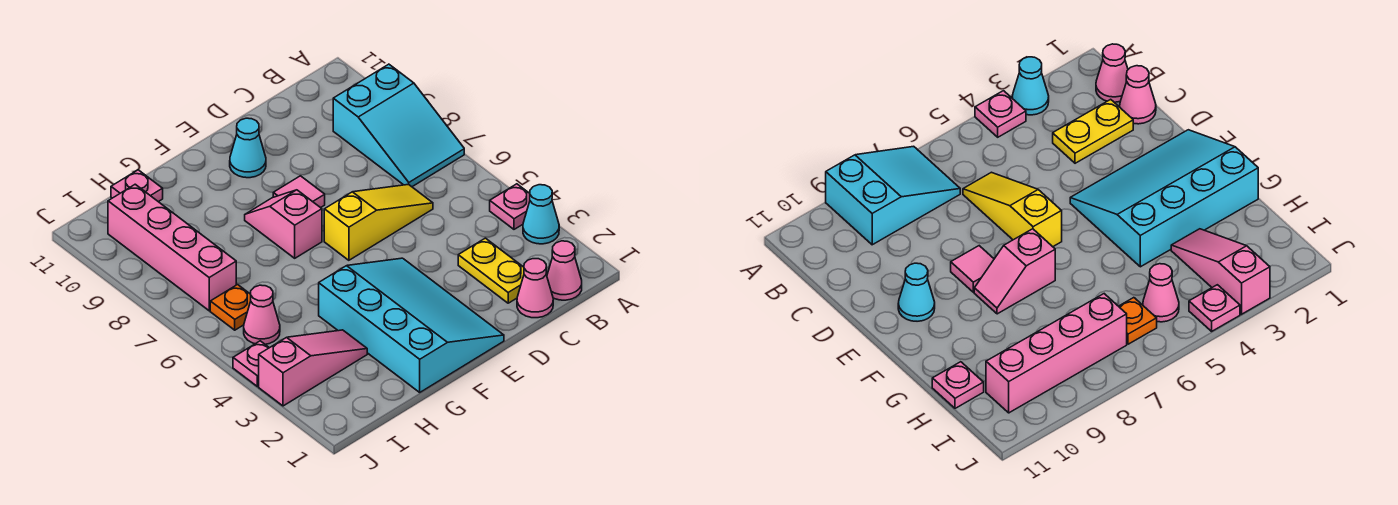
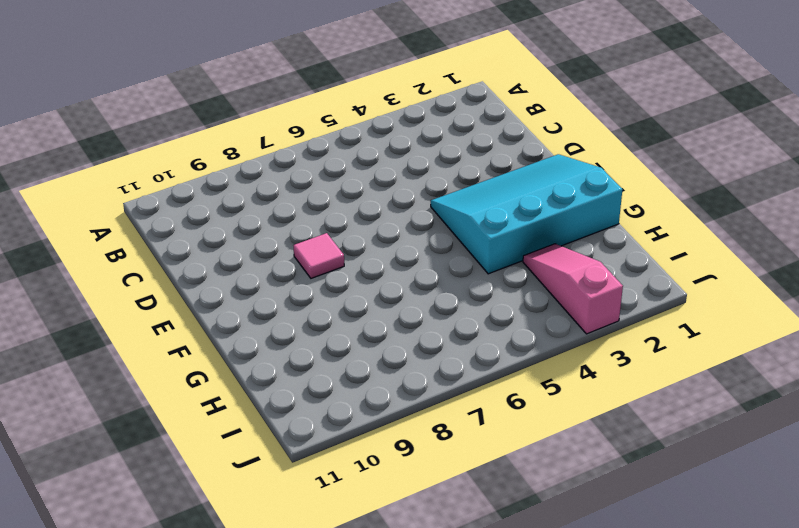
none -> cyan 1x1 cone [523,185,559,244]
none -> pink 1x1 plate [490,184,530,229]
none -> cyan 2x3 slope [333,64,464,187]

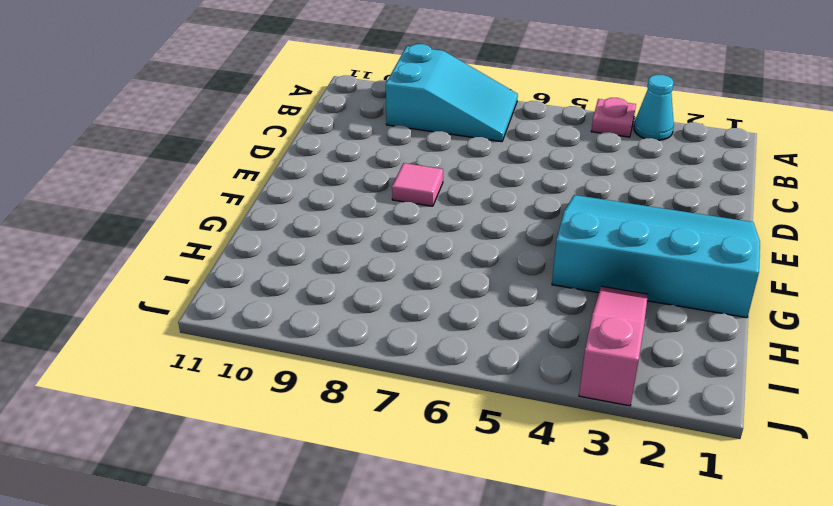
none -> pink 1x1 cone [547,241,582,300]
none -> pink 1x1 cone [517,259,553,318]
none -> yellow 1x2 plate [458,238,524,303]

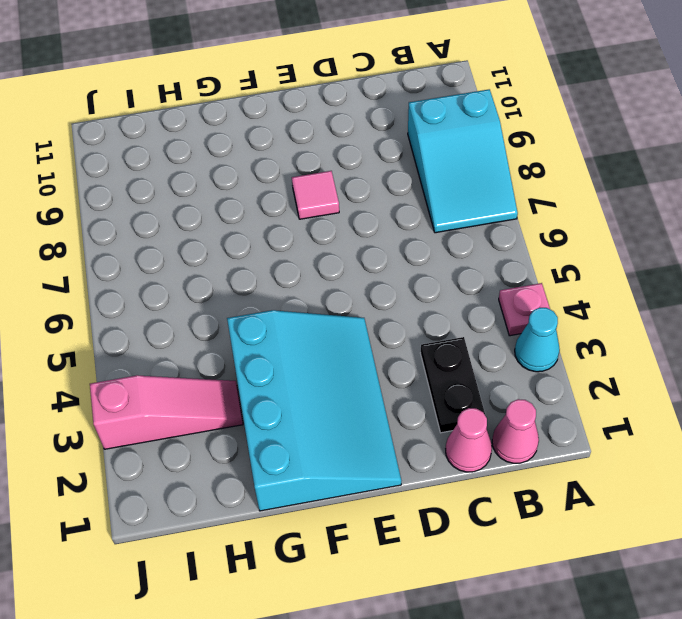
black 1x2 plate [420,337,486,433] -> yellow 1x2 plate [458,238,524,303]
none -> yellow 1x3 slope [324,184,433,260]
none -> cyan 1x1 cone [230,118,266,178]
none -> pink 1x2 slope [245,190,322,258]

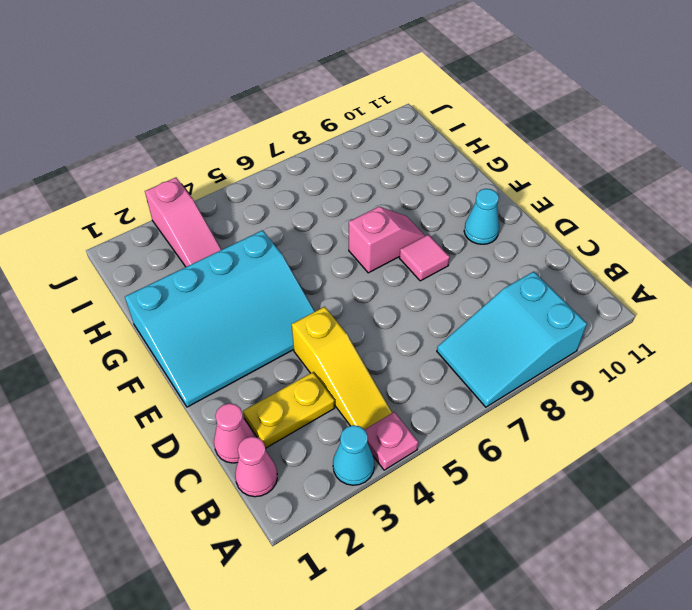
yellow 1x3 slope [292,307,392,430] -> yellow 1x3 slope moved to [324,184,433,260]
none -> pink 1x1 plate [111,170,163,202]
none -> pink 1x1 cone [244,285,280,344]
none -> orange 1x1 plate [210,285,251,330]

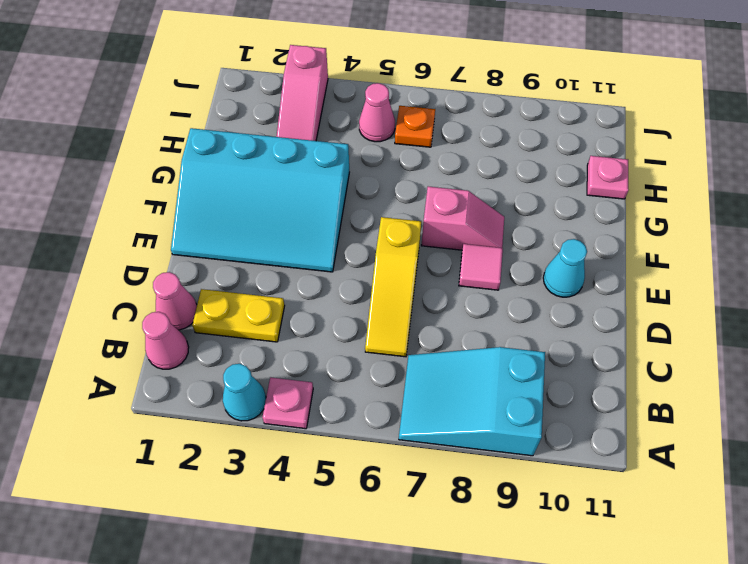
none -> pink 1x4 brick [108,184,236,311]
none -> pink 1x1 plate [233,341,269,387]

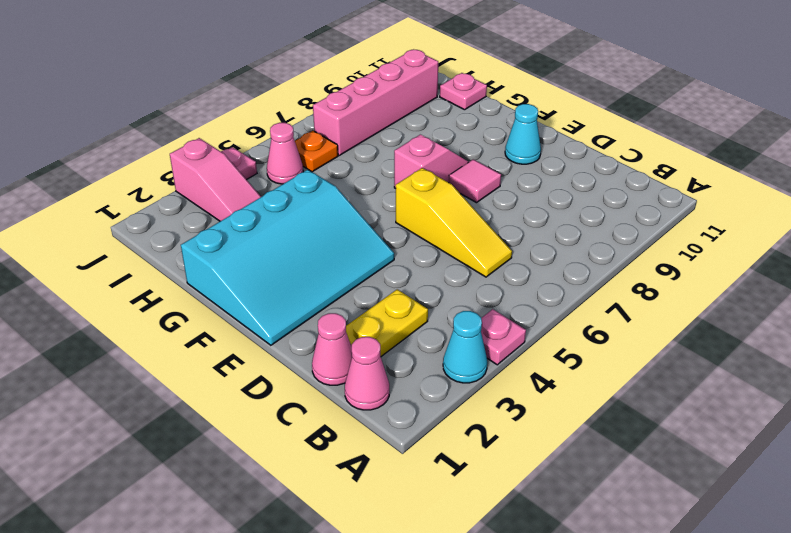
none -> cyan 2x3 slope [333,64,464,187]

